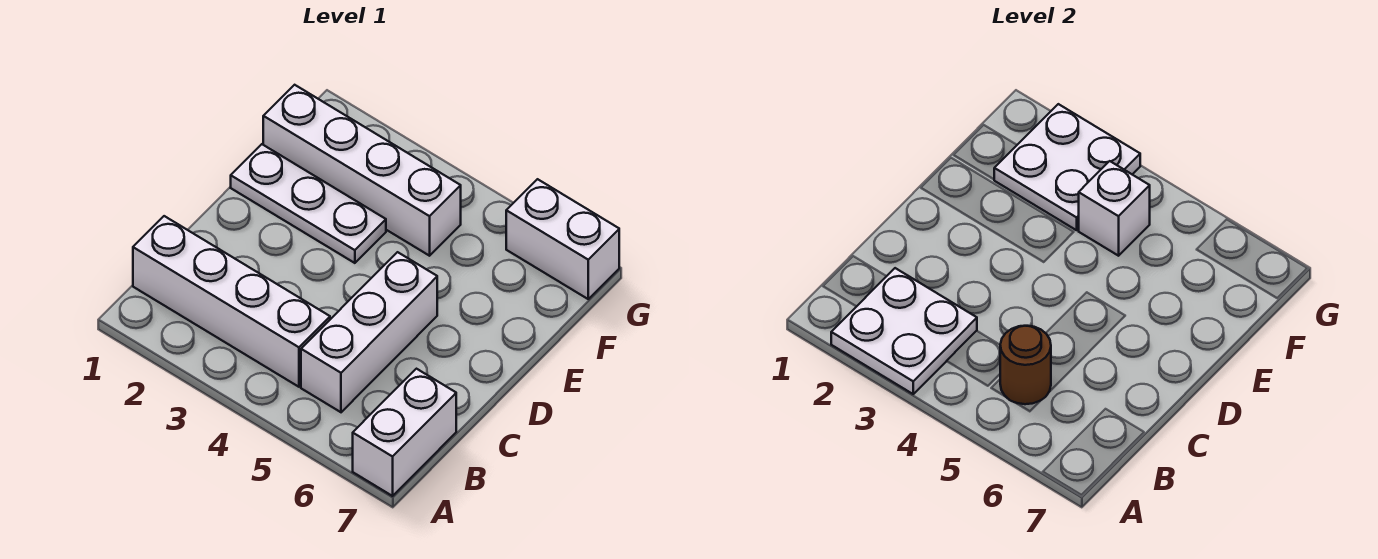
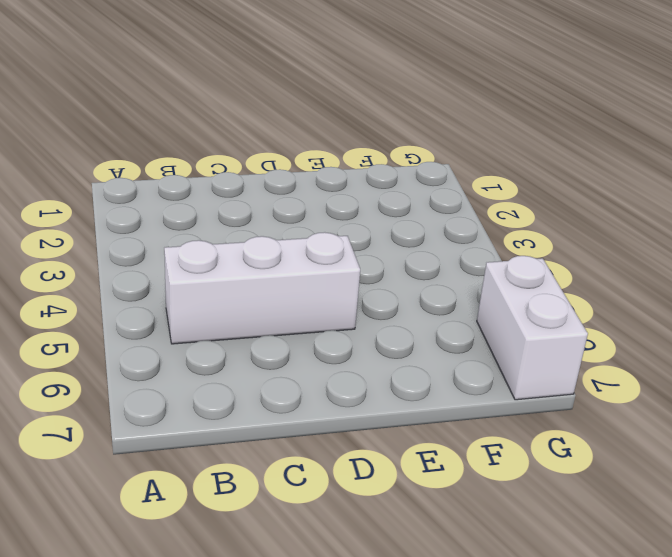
none -> white 1x2 brick [353,369,456,496]
none -> white 1x4 brick [133,216,330,387]

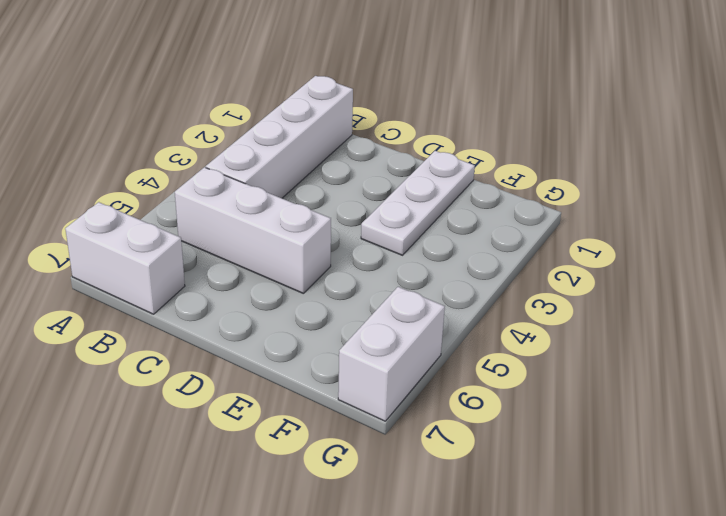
none -> white 1x4 brick [263,85,461,256]
none -> white 2x2 plate [831,268,977,394]

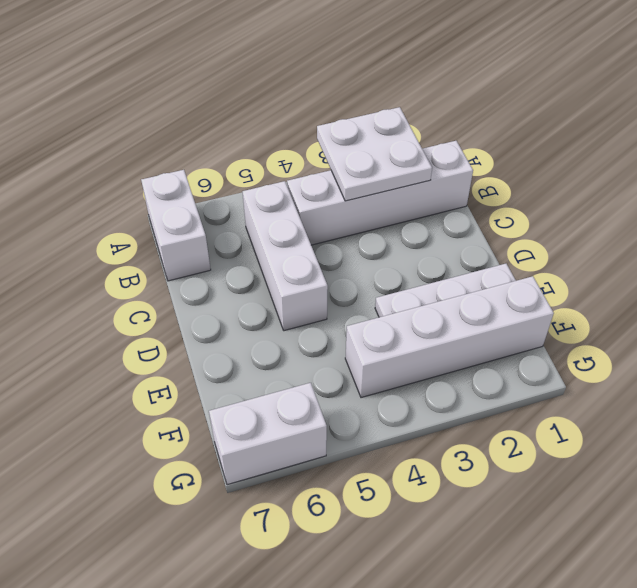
none -> brown 1x1 round brick [1000,326,1051,404]
none -> white 2x2 plate [994,104,1140,230]

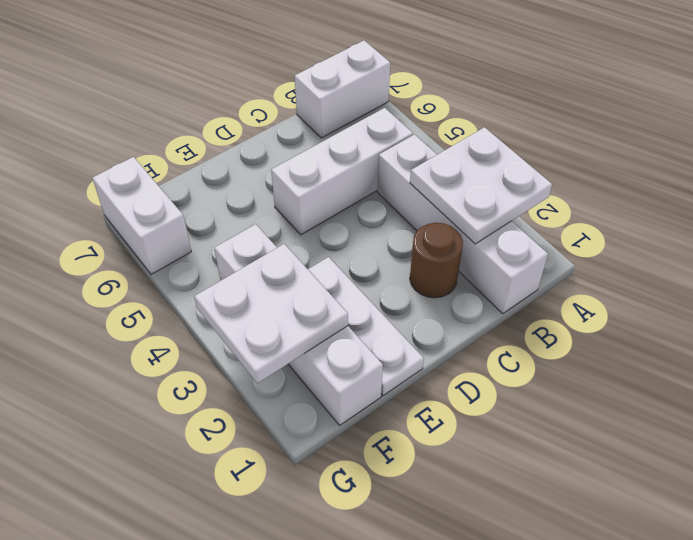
brown 1x1 round brick [410,223,463,298] -> brown 1x1 round brick moved to [1000,326,1051,404]
none -> white 1x1 brick [1078,161,1150,256]

